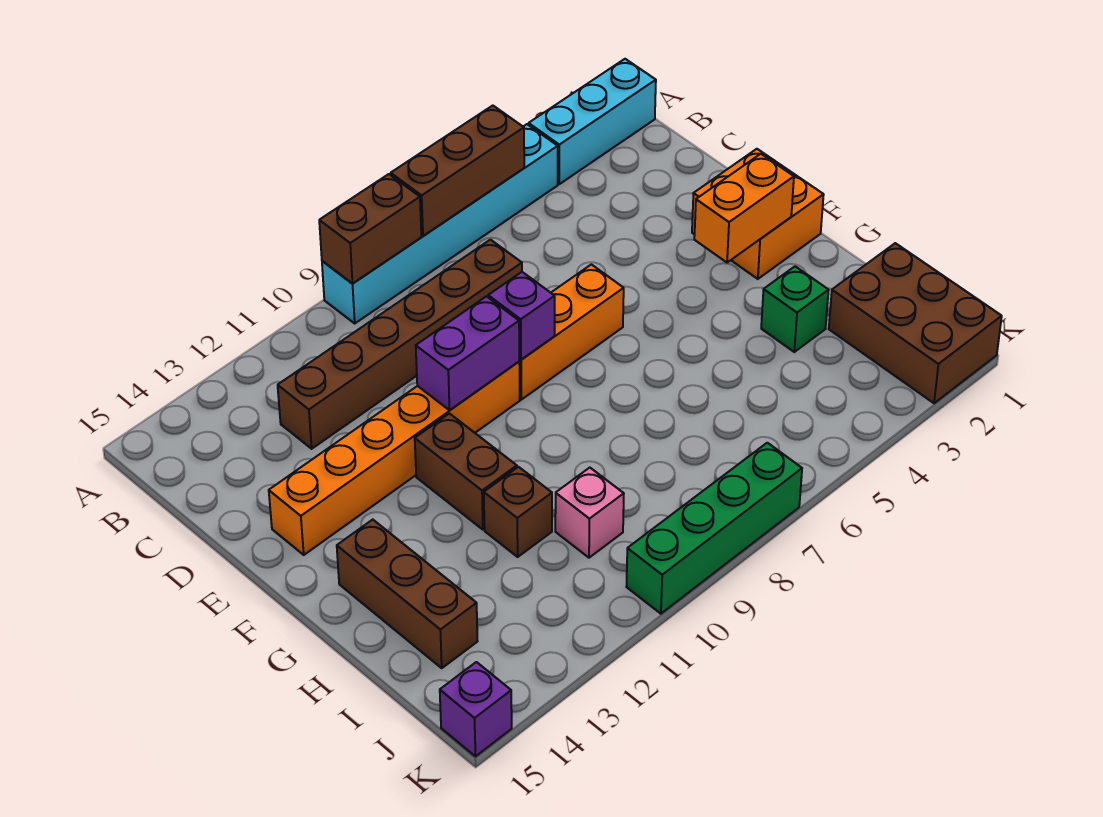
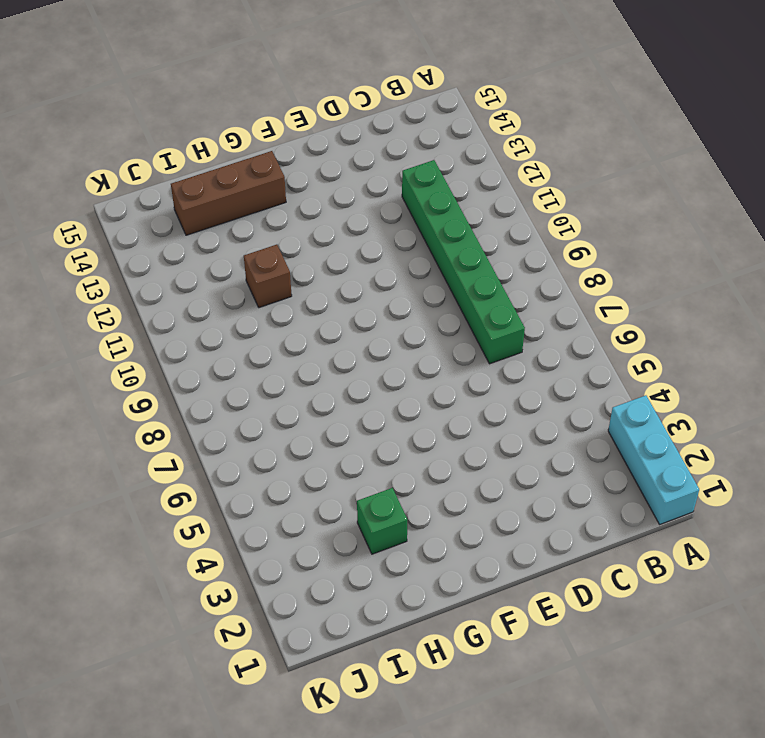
green 1x6 brick [402,160,525,364] -> brown 1x6 brick [278,240,522,449]
none -> cyan 1x6 brick [322,124,558,323]
none -> orange 2x2 brick [692,149,824,279]
none -> orange 1x3 brick [519,264,624,400]

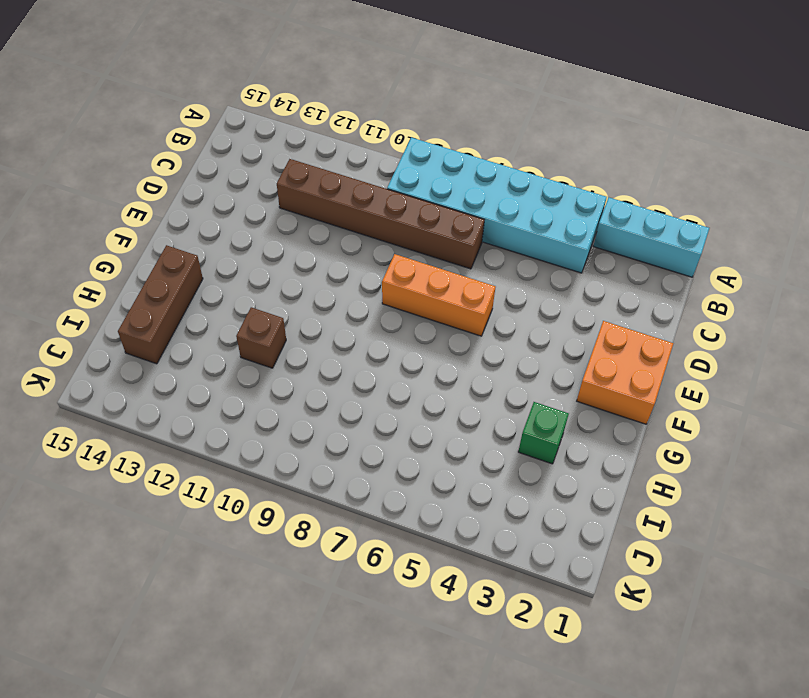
cyan 2x6 brick [387,137,607,273] -> cyan 1x6 brick [322,124,558,323]
none -> orange 1x6 brick [269,362,520,555]
none -> brown 1x2 brick [415,414,517,530]
none -> brown 2x3 brick [829,243,1002,403]

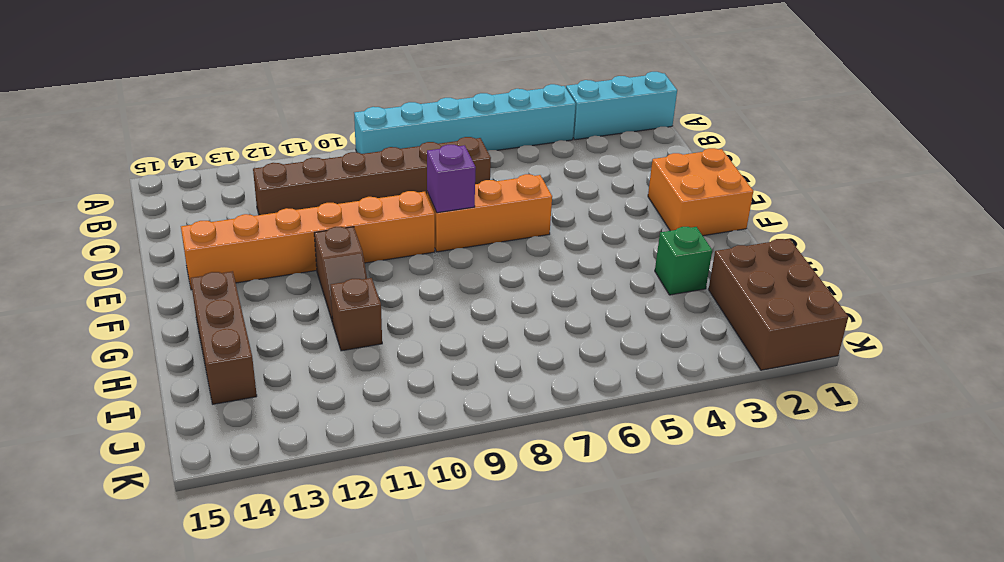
brown 1x2 slope [314,227,367,322] -> brown 1x2 brick [415,414,517,530]
none -> pink 1x1 brick [555,468,624,558]
none -> green 1x4 brick [626,443,802,614]
none -> purple 1x1 brick [440,662,512,756]

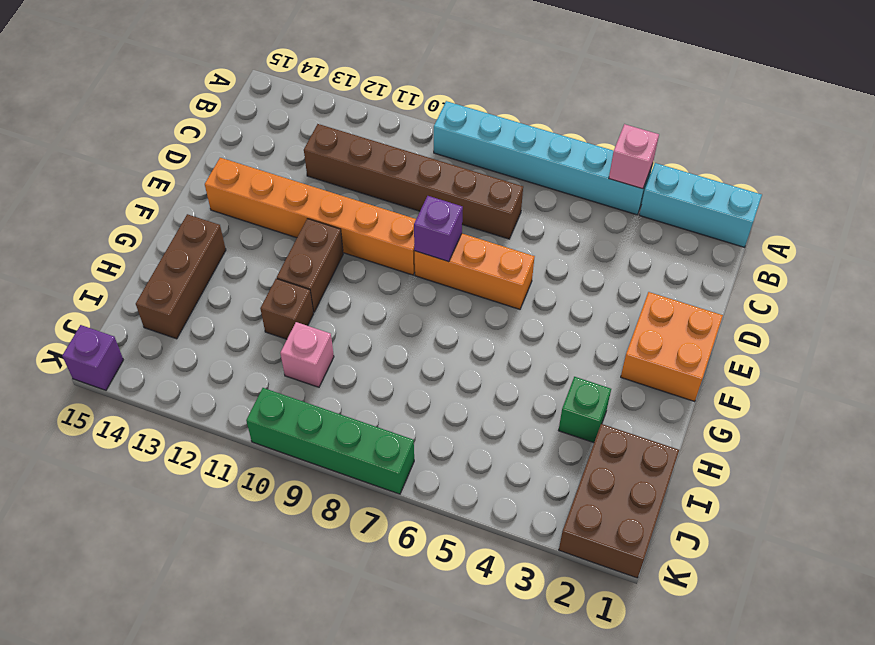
pink 1x1 brick [609,124,659,189] -> none
none -> brown 1x3 brick [391,106,524,236]
none -> brown 1x2 brick [319,174,421,283]
none -> purple 1x2 brick [416,296,519,410]

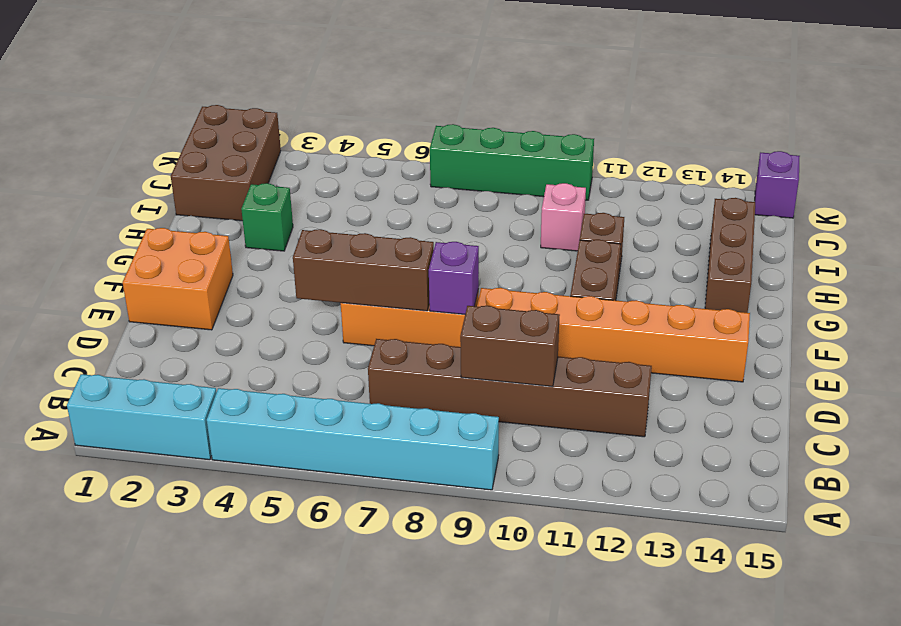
brown 1x2 brick [460,306,560,387] -> brown 1x2 brick moved to [319,174,421,283]
brown 1x3 brick [293,229,434,311] -> brown 1x3 brick moved to [391,106,524,236]
none -> purple 1x2 brick [416,296,519,410]
none -> orange 1x2 brick [694,154,794,263]

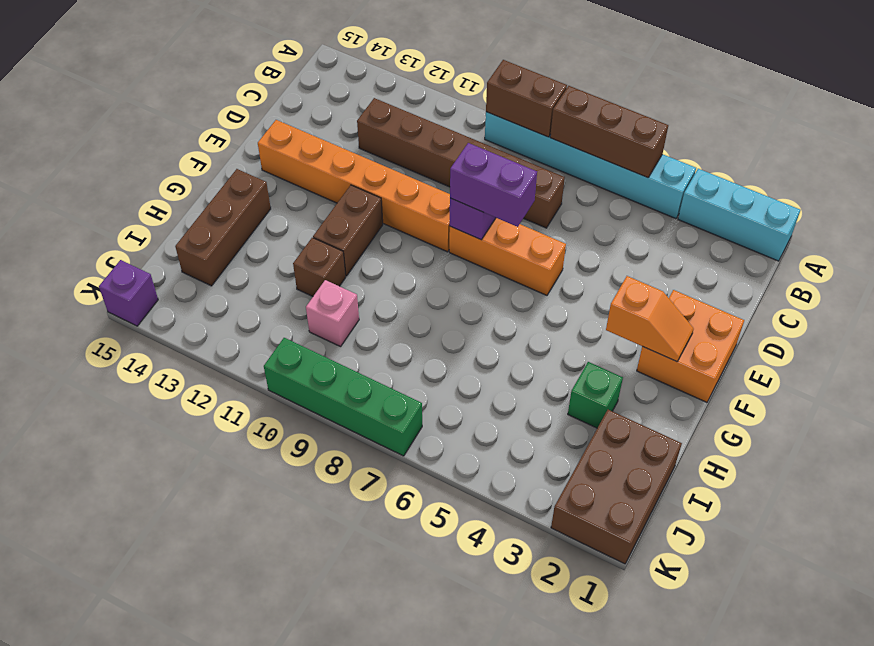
purple 1x2 brick [450,143,537,227] -> purple 1x2 brick moved to [416,296,519,410]
orange 1x2 slope [606,276,694,362] -> orange 1x2 brick [694,154,794,263]

